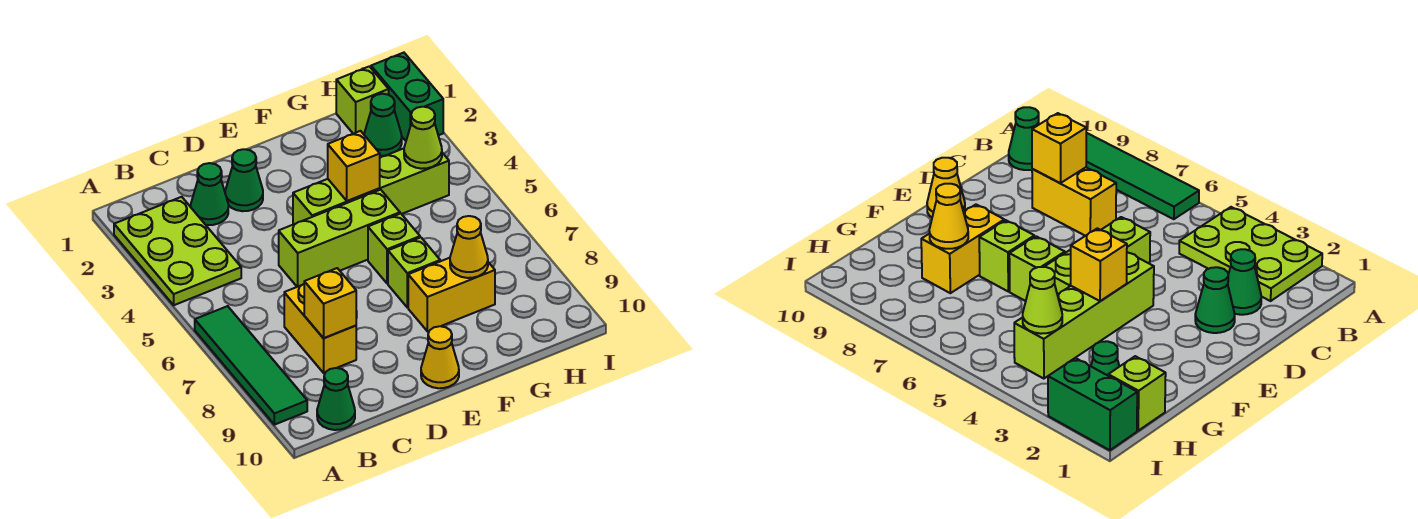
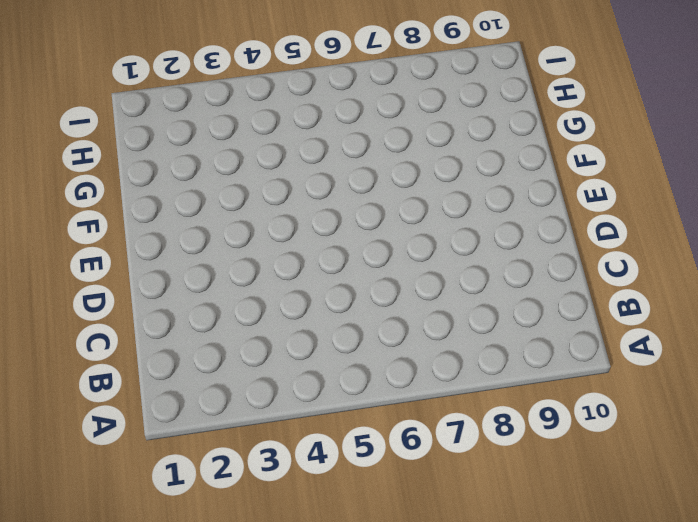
none -> lime 2x3 plate [114,197,241,305]
none -> green 1x4 tile [195,306,307,425]
none -> green 1x1 cone [317,368,355,430]

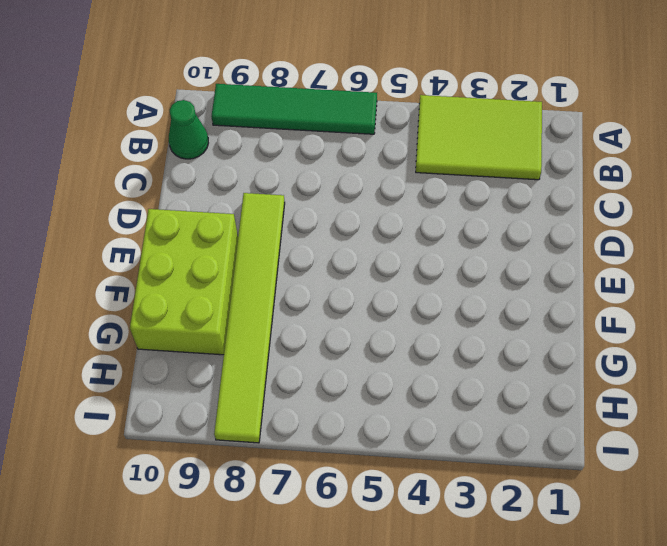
lime 2x3 tile [416,95,542,180] -> lime 2x3 plate [114,197,241,305]
lime 1x6 tile [214,193,285,443] -> yellow 1x2 brick [408,258,495,331]
lime 2x3 brick [130,209,238,355] -> yellow 1x1 cone [421,326,459,388]
none -> green 1x1 cone [191,163,228,225]
none -> yellow 1x2 brick [284,284,356,373]
none -> green 1x1 cone [225,149,263,211]

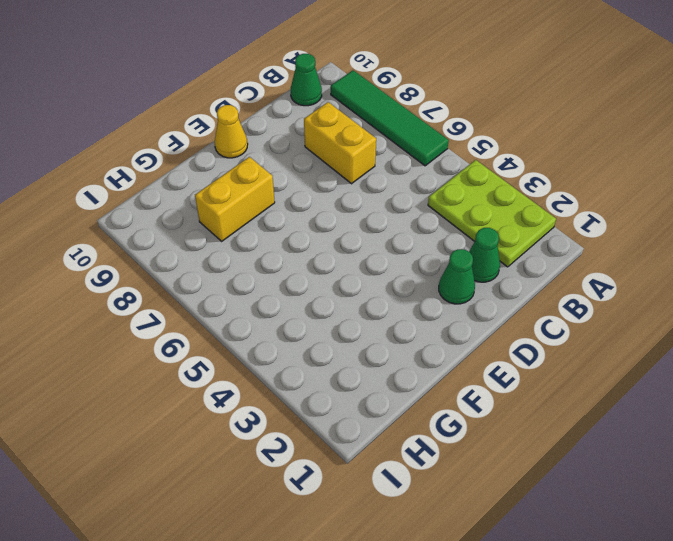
none -> lime 1x3 brick [279,190,400,287]
none -> lime 1x4 brick [293,148,449,224]
none -> lime 1x1 brick [368,214,420,284]

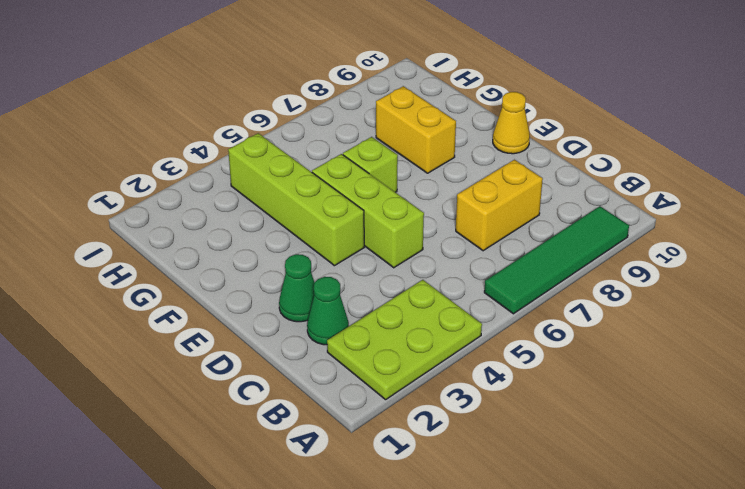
none -> green 1x1 cone [317,368,355,430]
none -> lime 1x1 brick [388,237,440,307]
none -> lime 1x1 brick [336,66,389,134]

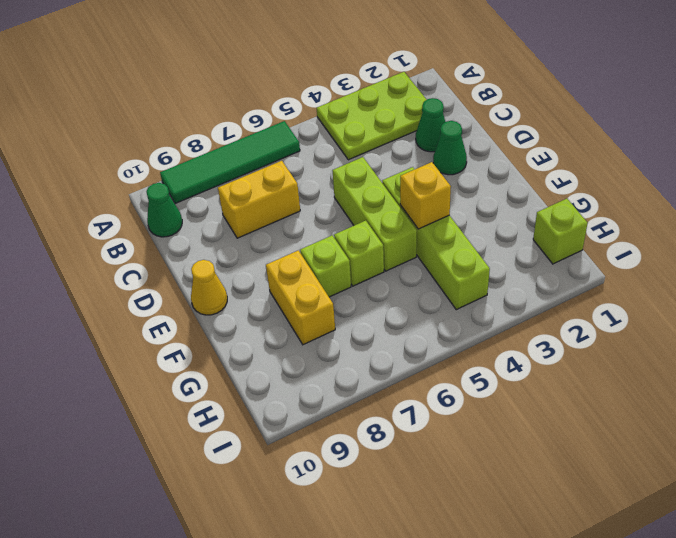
none -> green 1x1 cone [364,94,402,156]
none -> green 1x2 brick [371,53,443,141]
none -> yellow 1x1 brick [304,268,356,338]

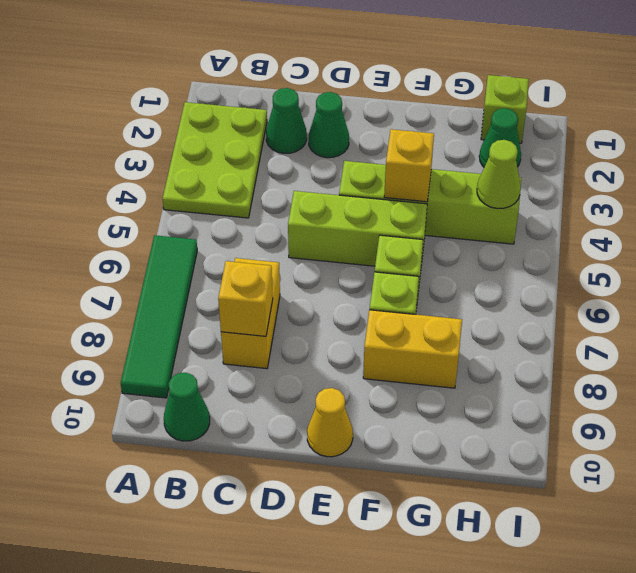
none -> green 1x2 brick [371,53,443,141]
none -> yellow 1x1 cone [450,216,488,278]

